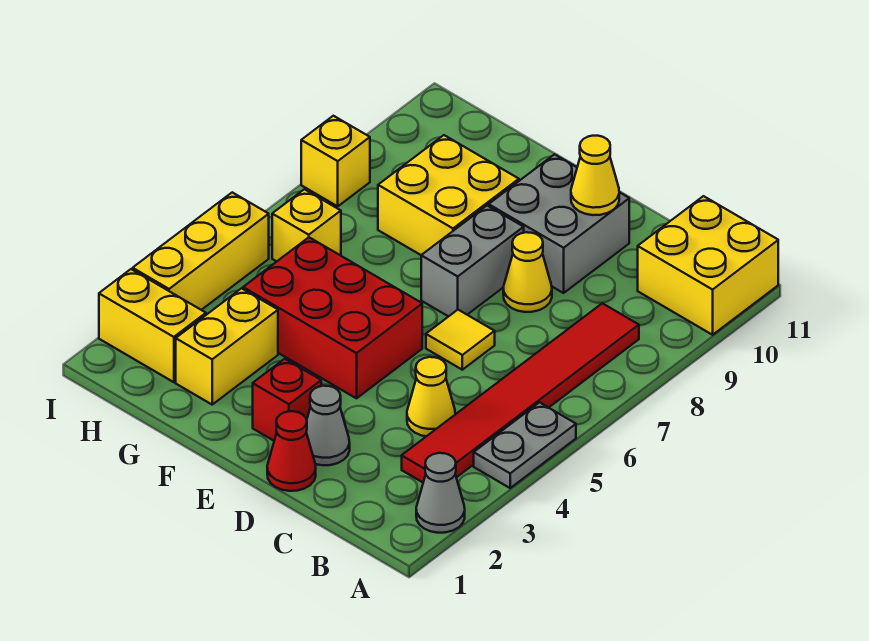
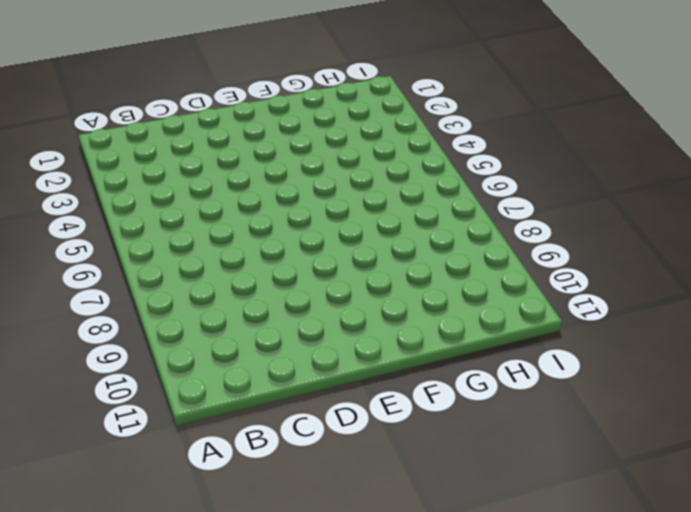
none -> grey 1x1 cone [416,453,465,533]
none -> grey 1x2 plate [474,403,576,488]
none -> yellow 2x2 brick [638,196,778,335]

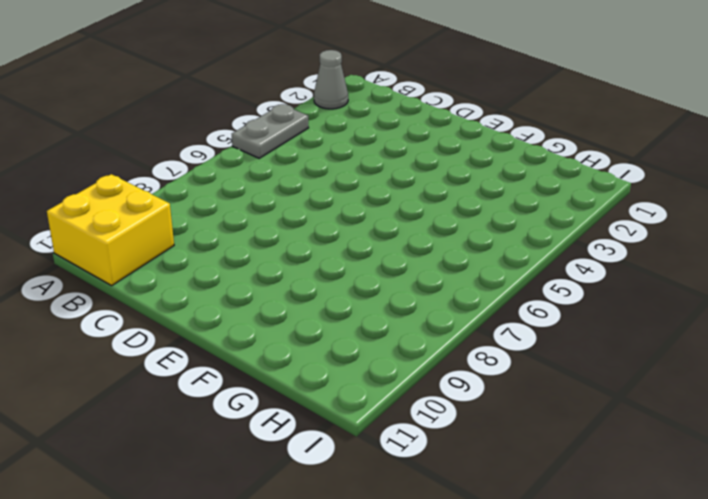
none -> red 1x6 tile [402,303,639,482]
none -> yellow 1x1 cone [407,357,455,436]
none -> red 1x1 cone [267,411,316,491]

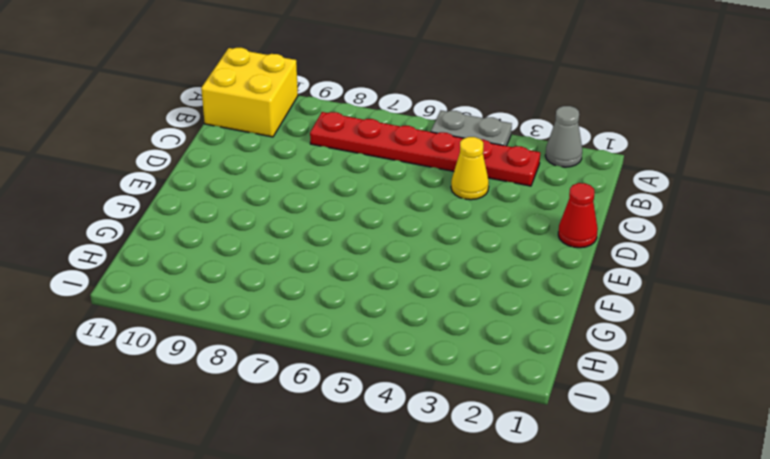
red 1x6 plate [310,112,540,186] -> red 1x6 tile [402,303,639,482]
none -> grey 1x1 cone [306,386,350,465]
none -> yellow 1x1 tile [426,310,495,370]
none -> yellow 1x1 cone [503,232,552,312]

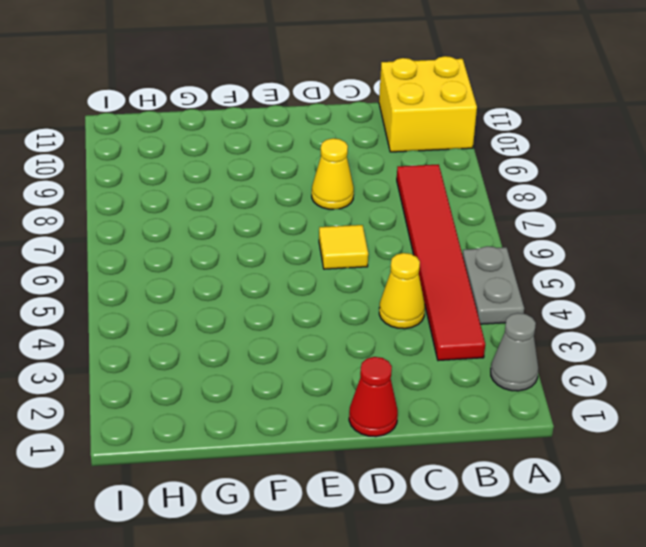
none -> grey 1x1 cone [306,386,350,465]
none -> grey 2x2 brick [489,154,629,293]
none -> red 1x1 brick [253,359,321,441]

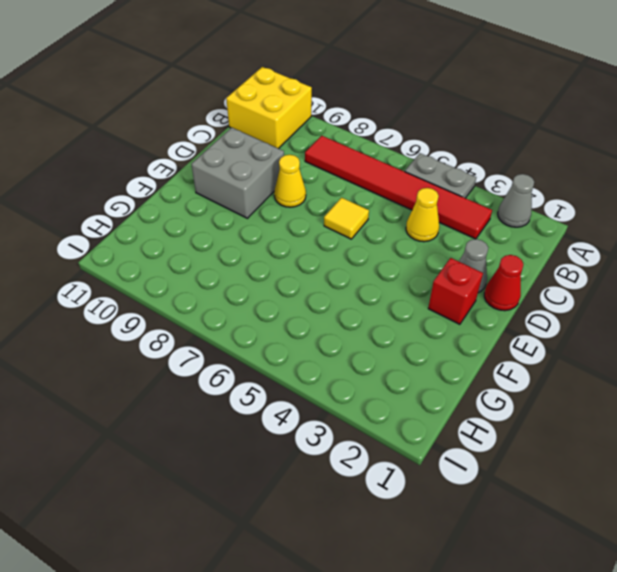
none -> red 2x3 brick [243,237,422,398]
none -> grey 1x2 brick [421,206,524,317]
none -> yellow 2x2 brick [378,135,519,255]

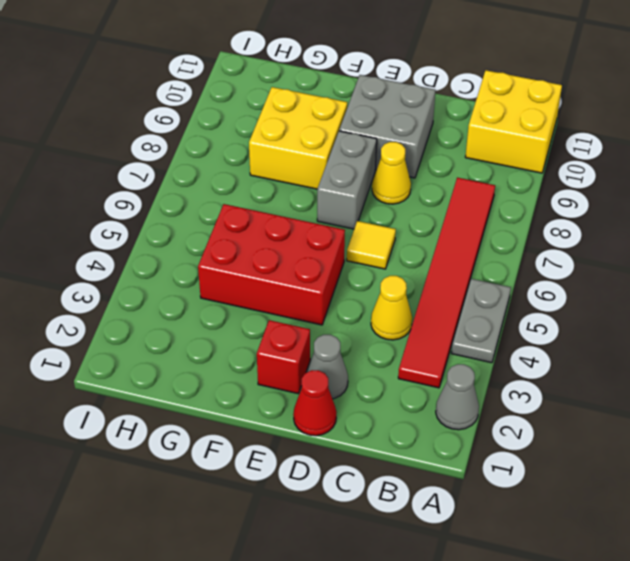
none -> yellow 1x2 brick [176,288,278,404]
none -> yellow 1x2 brick [99,269,206,382]
none -> yellow 1x1 brick [272,189,341,261]

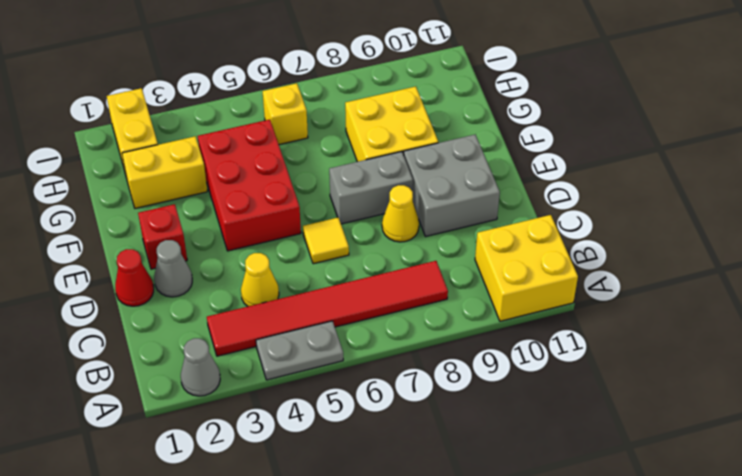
none -> yellow 1x3 brick [133,192,269,310]
none -> yellow 1x1 brick [301,116,370,206]
none -> yellow 1x1 cone [571,136,619,215]

